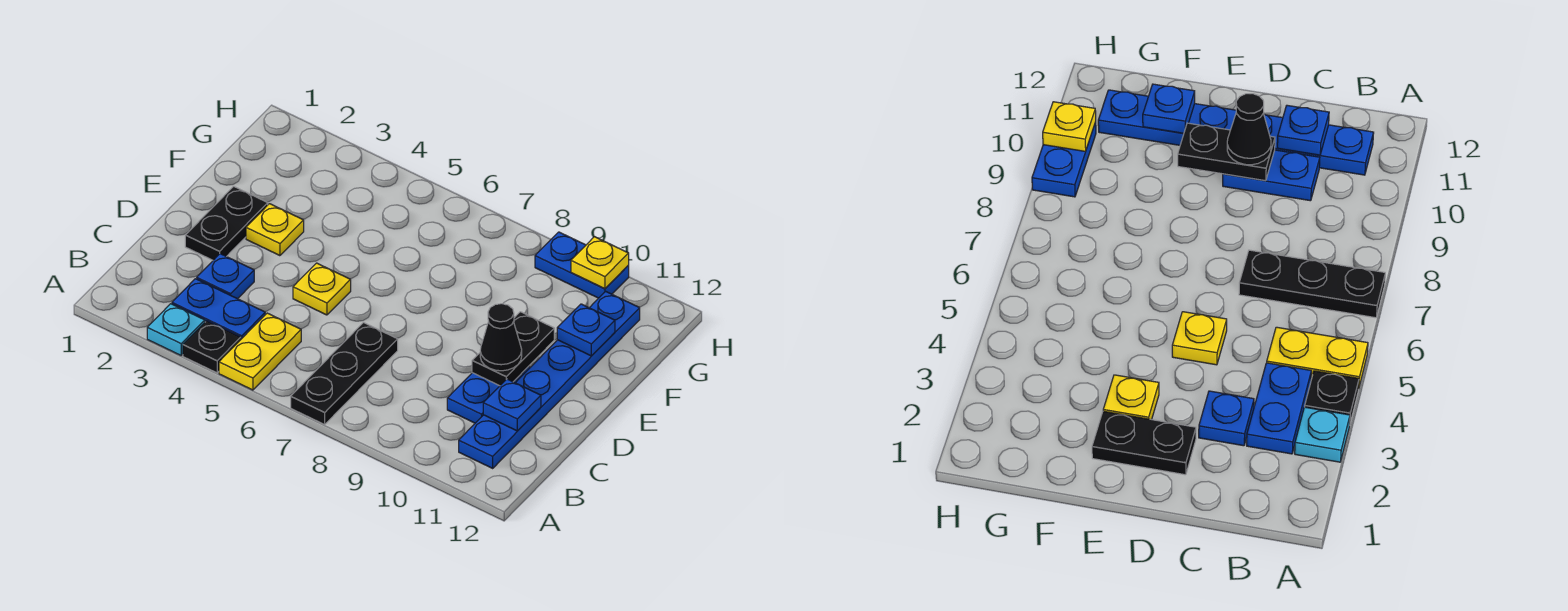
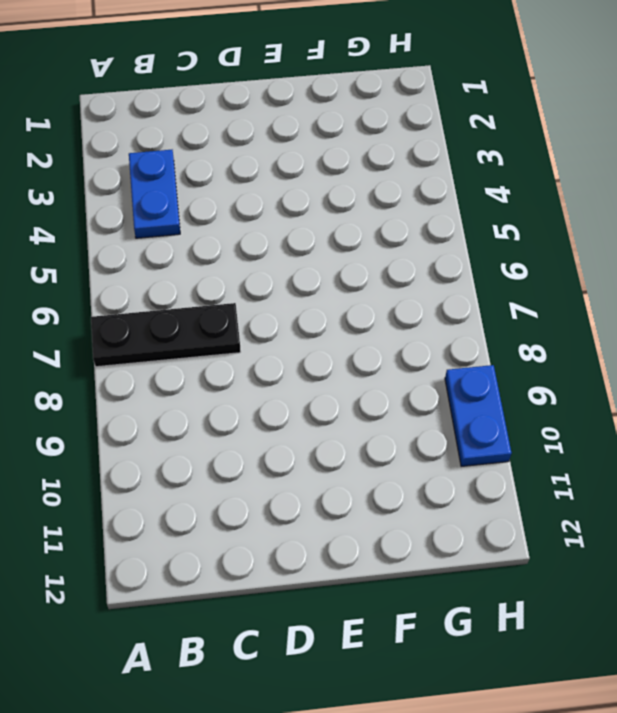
none -> cyan 1x1 plate [147,304,205,355]
none -> black 1x1 plate [183,321,241,373]
none -> yellow 1x2 plate [219,313,301,390]

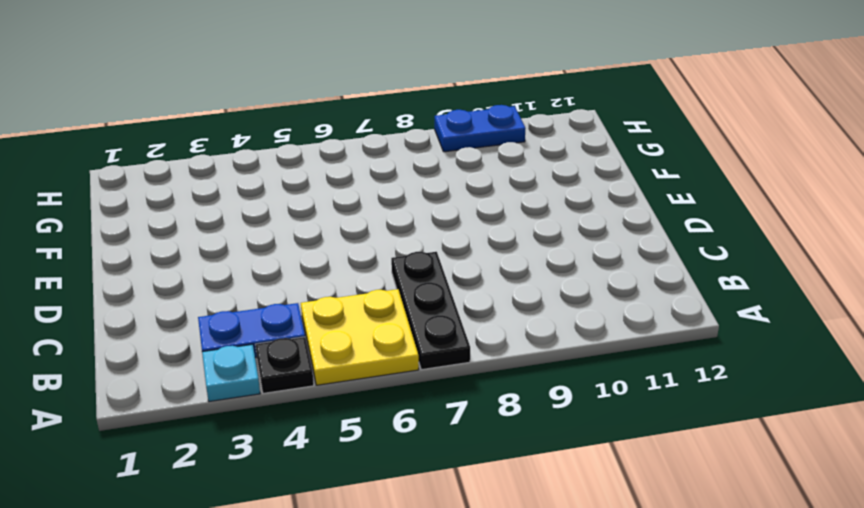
yellow 2x2 plate [301,289,419,385] -> yellow 1x2 plate [219,313,301,390]
none -> blue 1x6 plate [459,291,640,468]
none -> blue 1x1 plate [197,254,254,299]
none -> blue 1x2 plate [447,366,530,423]

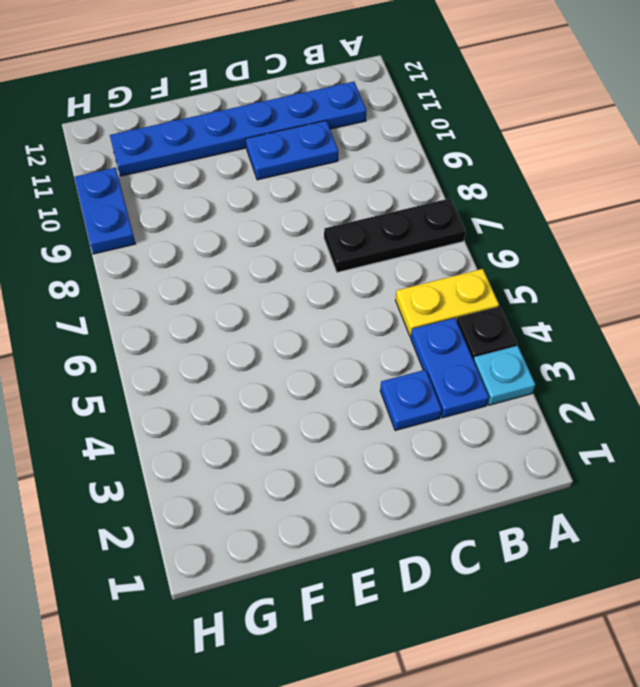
none -> black 1x2 plate [185,186,268,260]
none -> yellow 1x1 plate [293,263,351,315]
none -> yellow 1x1 plate [246,204,304,256]

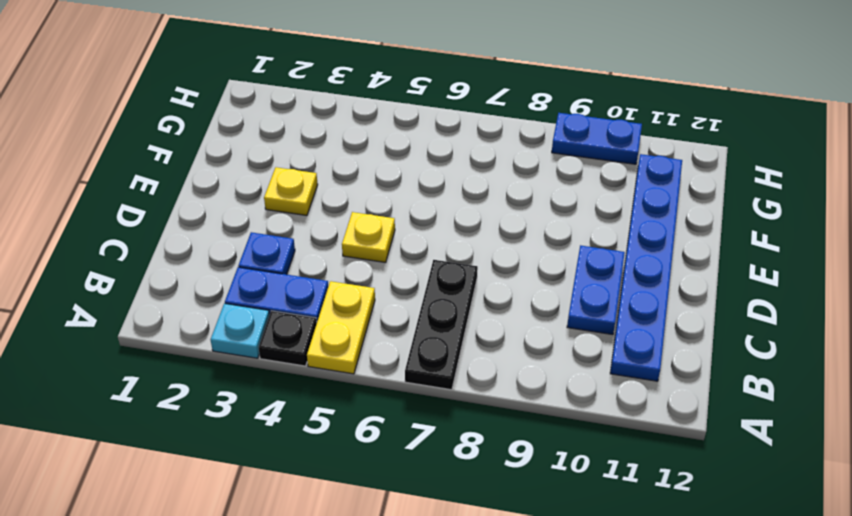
none -> black 1x2 plate [185,186,268,260]
none -> blue 1x1 plate [483,379,541,431]
none -> black 1x2 plate [472,312,554,386]

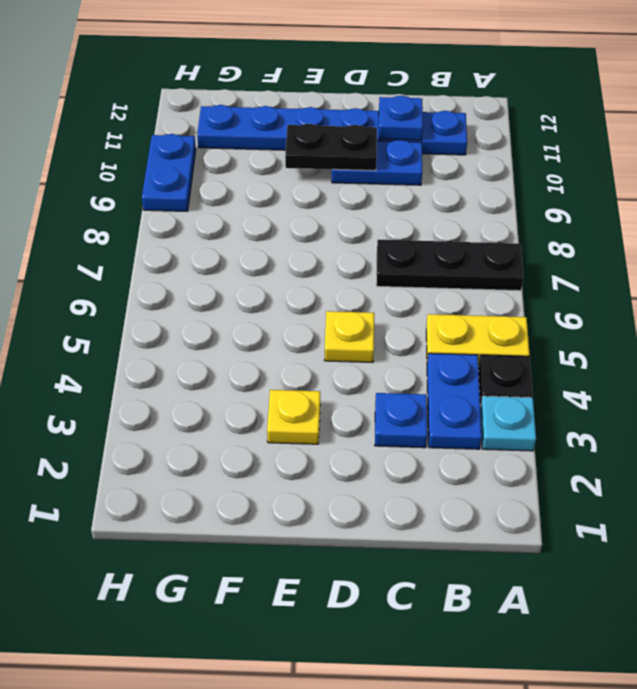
none -> black 1x2 plate [185,186,268,260]
none -> blue 1x1 plate [557,304,615,356]
none -> yellow 1x1 plate [571,237,629,289]

